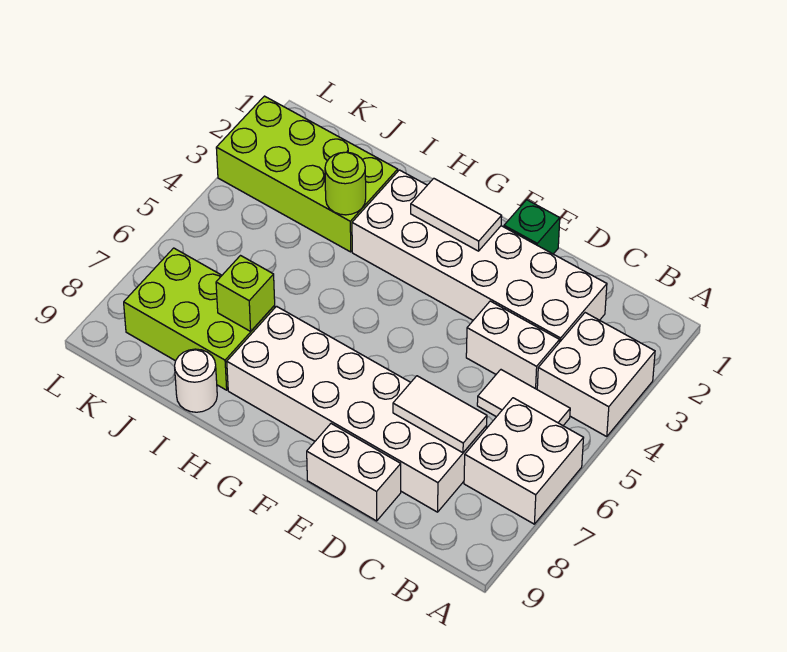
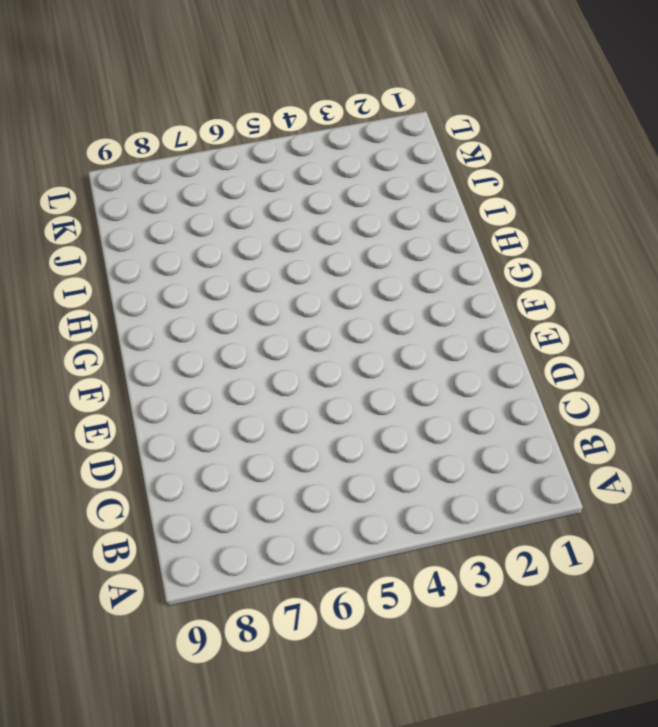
none -> white 2x2 brick [537,313,655,436]
none -> white 2x2 brick [464,398,583,524]
none -> white 1x2 tile [477,370,570,426]

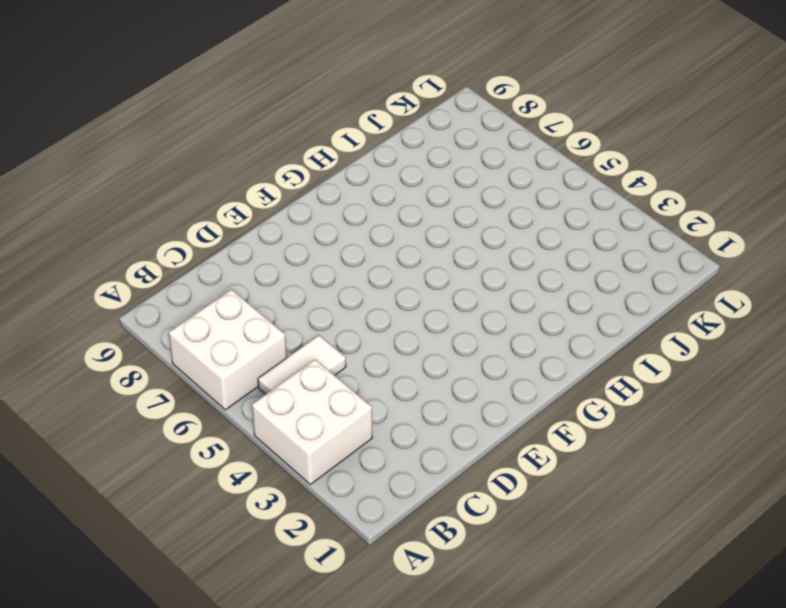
none -> white 2x6 brick [352,170,607,342]
none -> white 1x2 brick [466,301,559,389]
none -> white 2x6 brick [227,306,487,512]

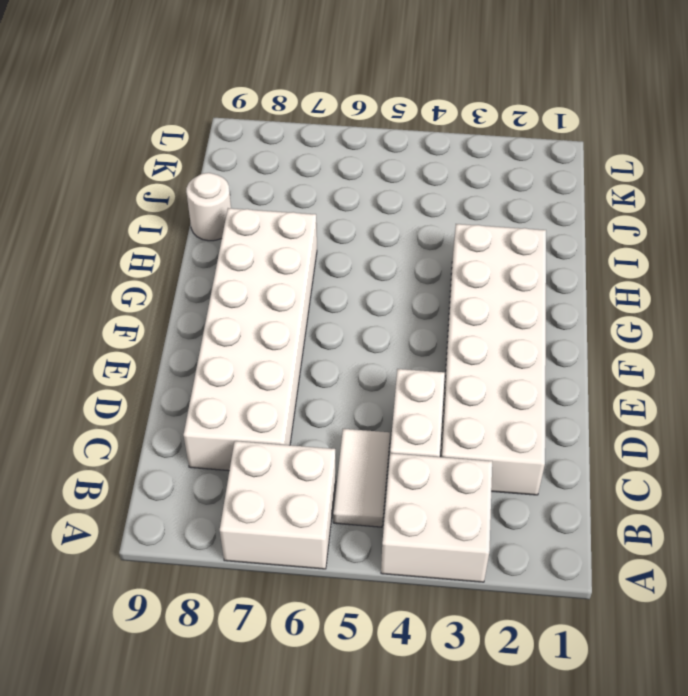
none -> white 1x2 brick [307,424,401,521]
none -> green 1x1 brick [504,200,560,254]
none -> lime 2x4 brick [216,96,398,252]

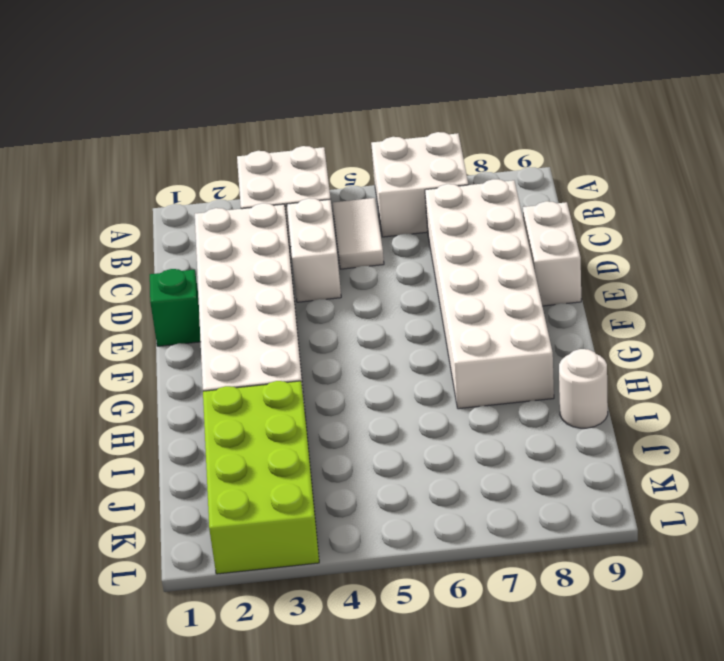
none -> lime 2x3 brick [124,248,275,390]
none -> white 1x2 tile [393,376,487,453]
none -> white 1x2 tile [411,178,502,251]

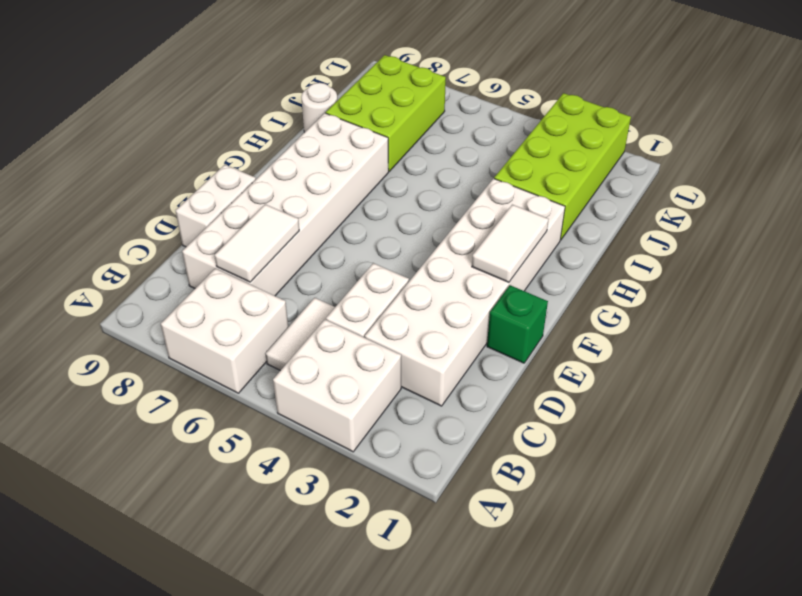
none -> lime 1x1 round brick [325,152,366,215]
none -> lime 1x1 brick [216,256,275,331]

